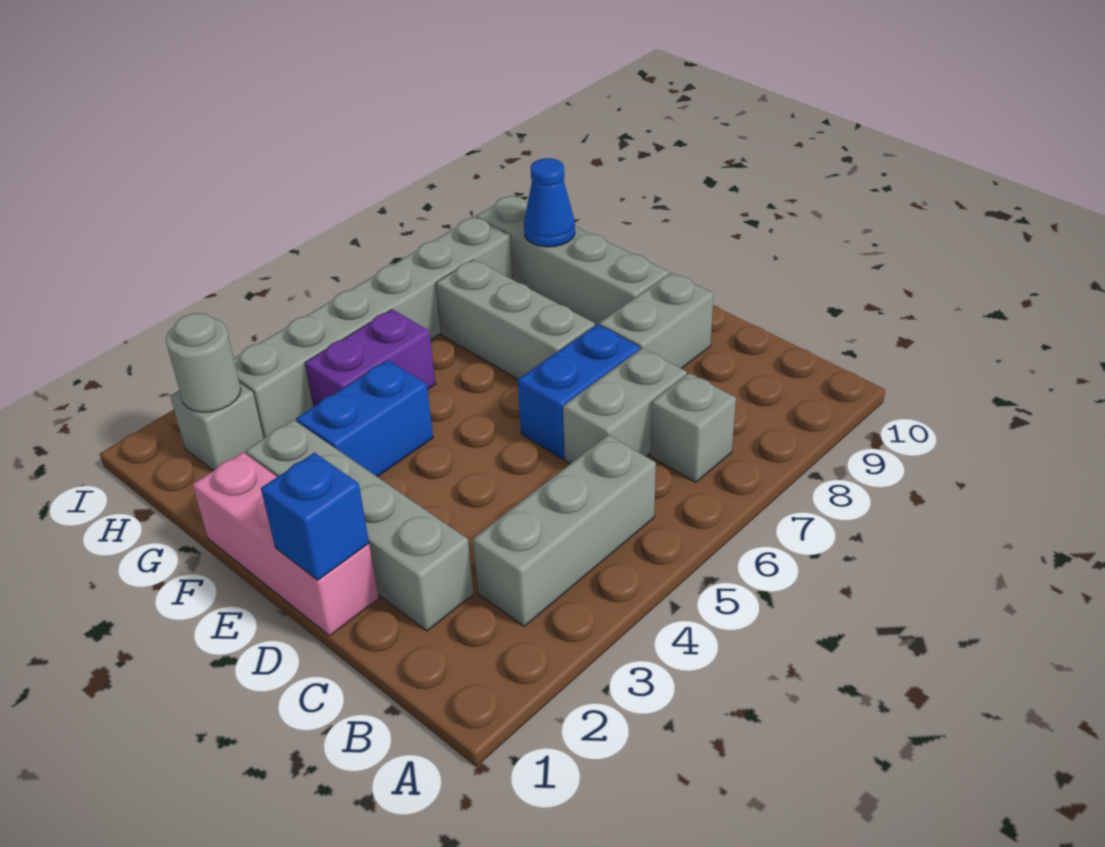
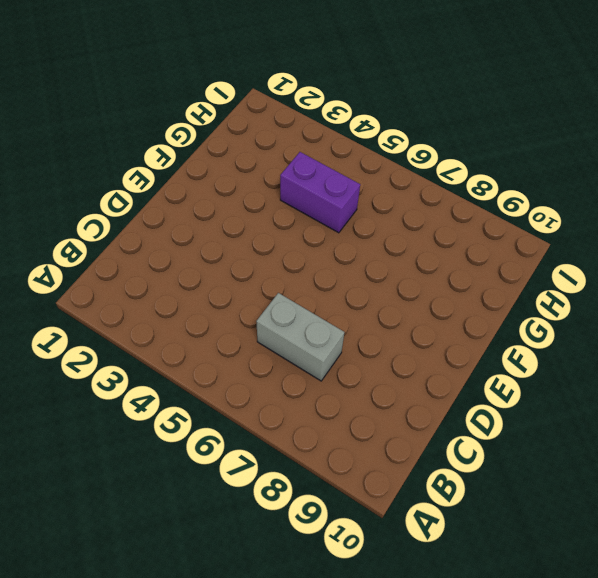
none -> grey 1x3 brick [473,435,656,626]
none -> grey 1x1 brick [650,373,736,482]
none -> grey 1x4 brick [246,420,474,631]

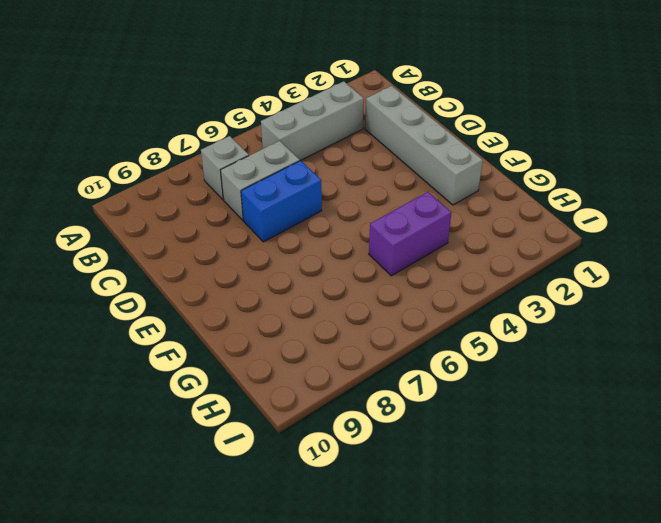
none -> pink 1x3 brick [193,452,379,636]
none -> grey 1x2 brick [599,273,714,369]
none -> grey 1x3 brick [436,259,595,379]

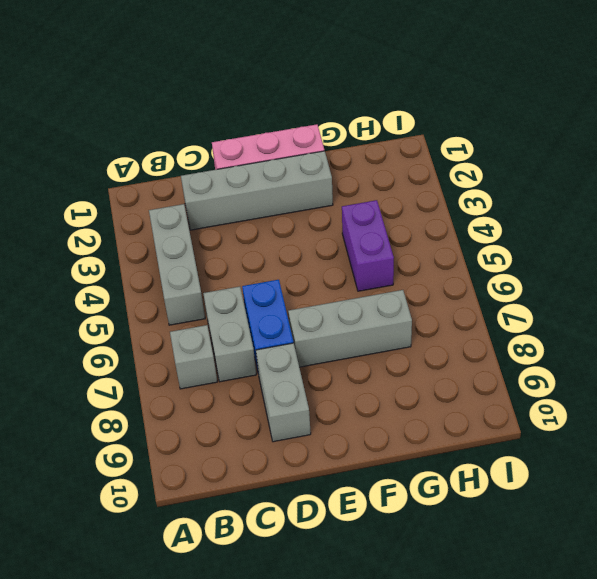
none -> grey 1x4 brick [476,196,669,325]
none -> blue 1x2 brick [296,360,433,477]
none -> grey 1x1 brick [170,383,264,471]

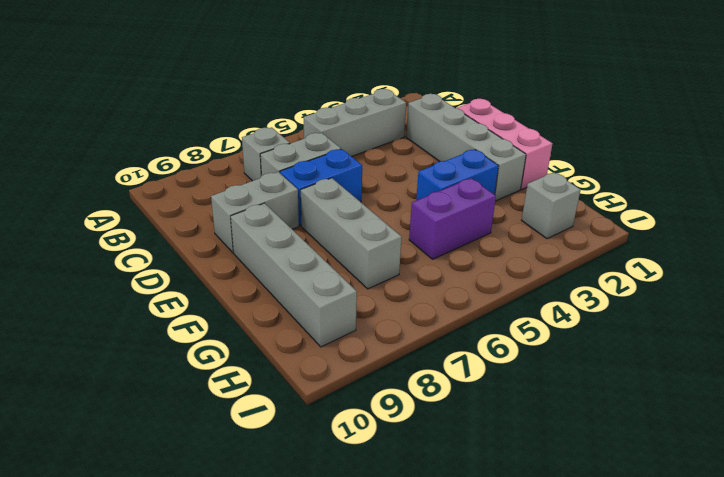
none -> grey 1x6 brick [234,217,513,438]
none -> blue 1x1 brick [261,453,369,580]
none -> blue 1x1 cone [524,158,575,247]

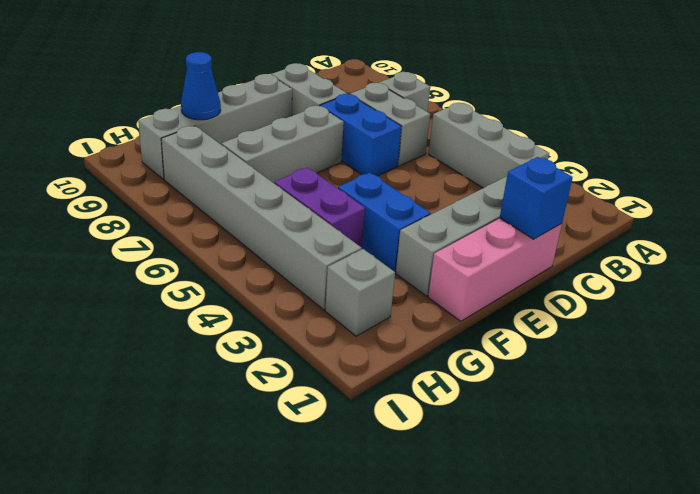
none -> grey 1x1 round brick [166,313,241,412]

